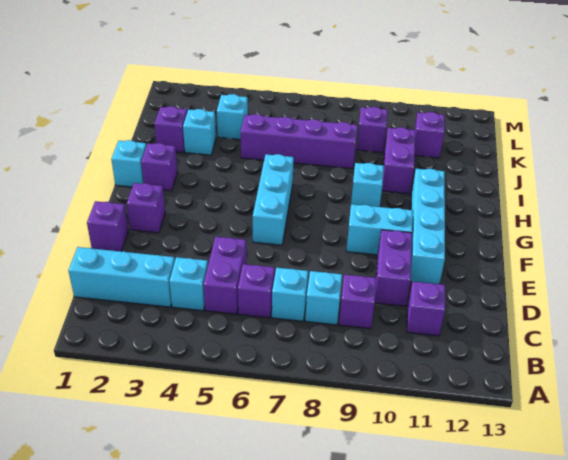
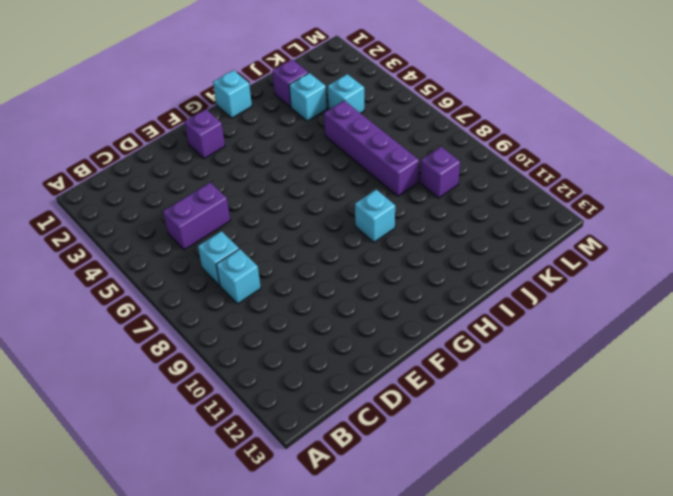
none -> cyan 1x3 brick [68,247,175,307]
none -> cyan 1x1 brick [169,257,208,311]
none -> purple 1x1 brick [238,264,275,318]

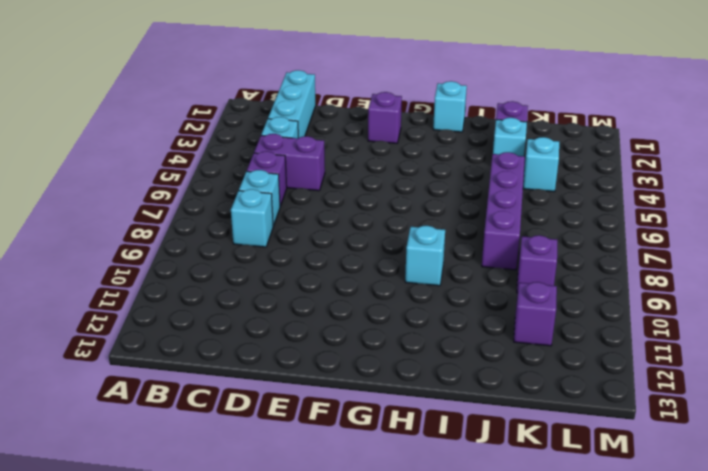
none -> purple 1x1 brick [339,275,376,329]
none -> purple 1x1 brick [407,282,445,336]
none -> purple 1x2 brick [375,230,412,306]

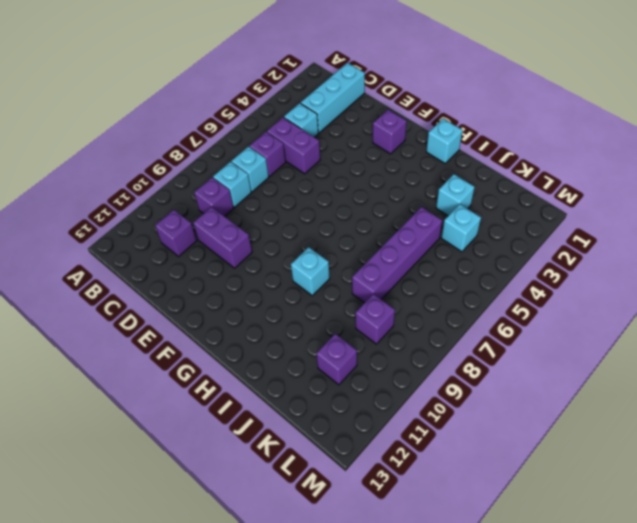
none -> purple 1x1 brick [87,201,128,252]
none -> cyan 1x4 brick [410,169,445,284]
none -> cyan 1x3 brick [253,154,294,245]

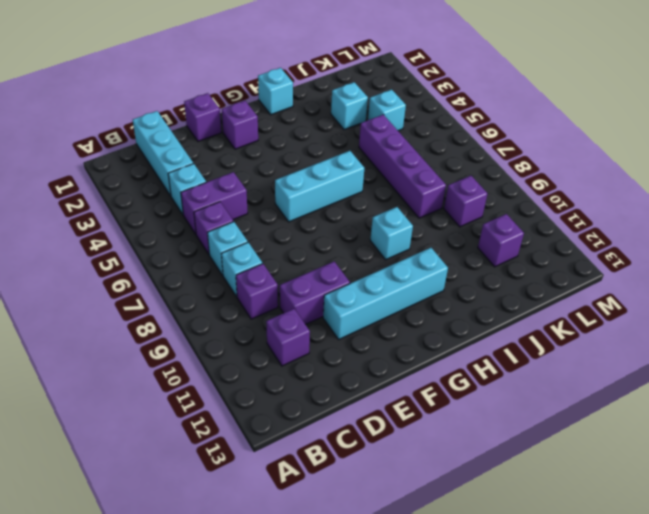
none -> cyan 1x2 brick [346,204,413,255]
none -> purple 1x1 brick [141,143,178,191]
none -> purple 1x2 brick [382,127,415,194]

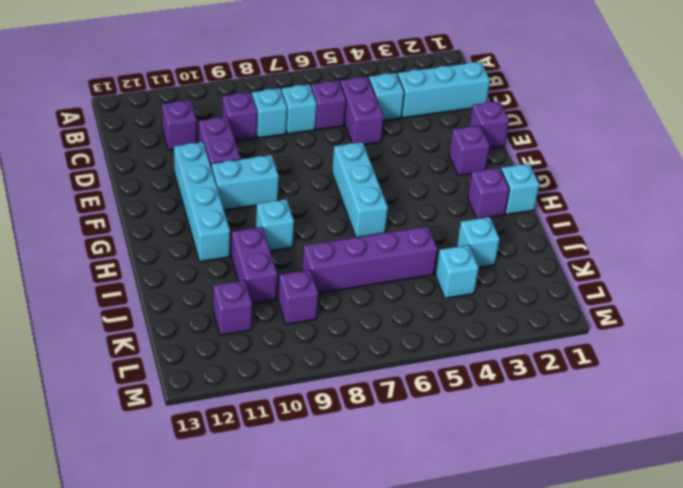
none -> purple 1x1 brick [154,106,187,152]

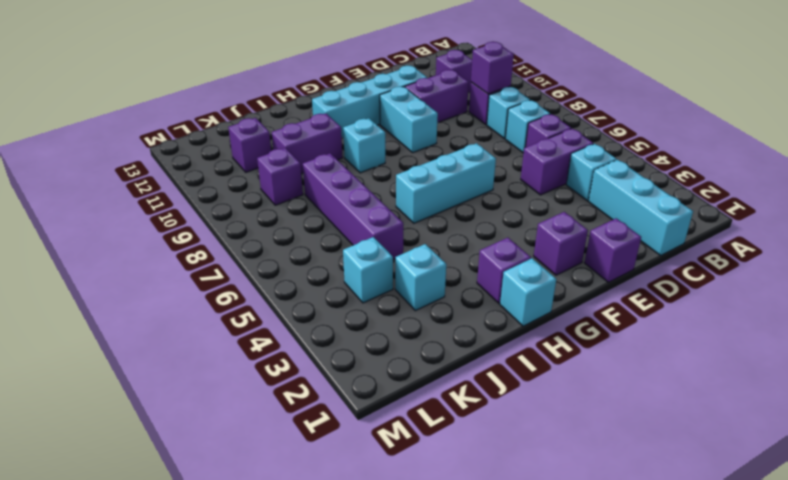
purple 1x1 brick [471,42,514,94] -> purple 1x1 brick moved to [154,106,187,152]

